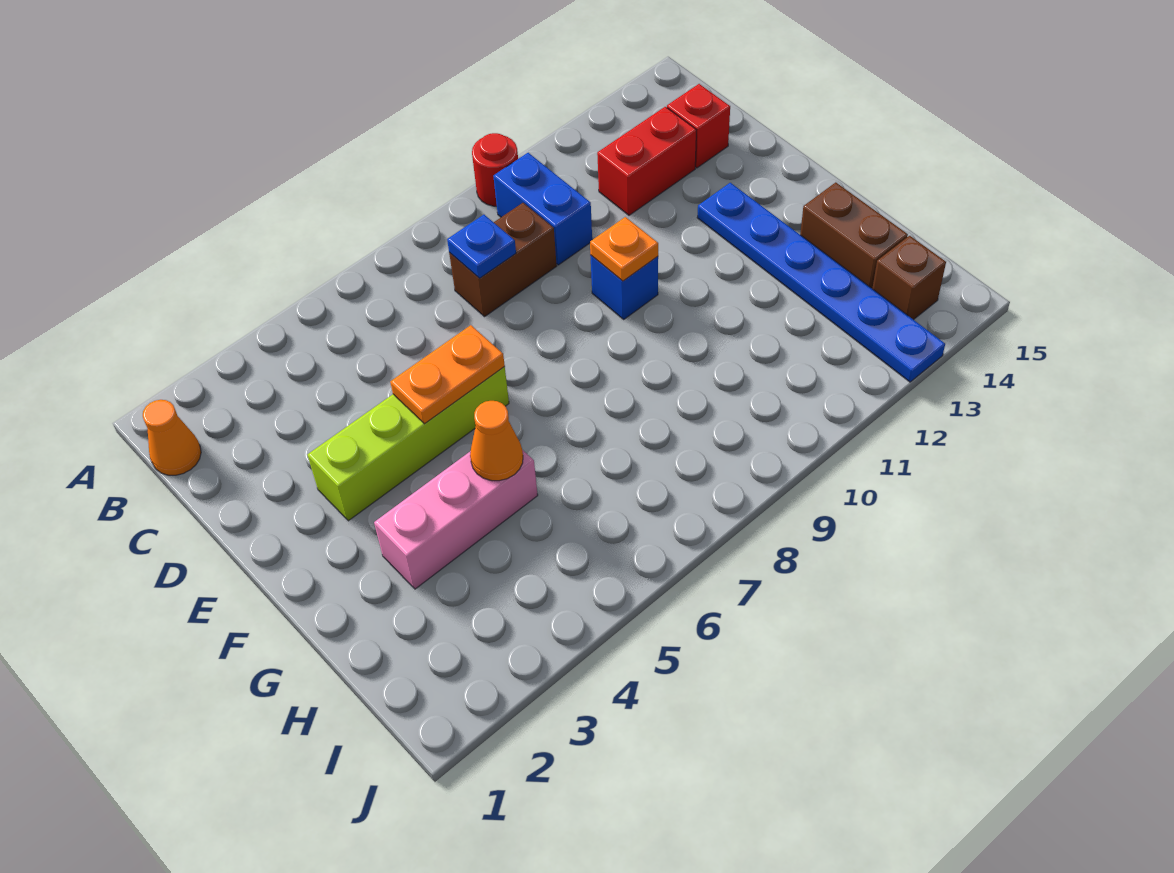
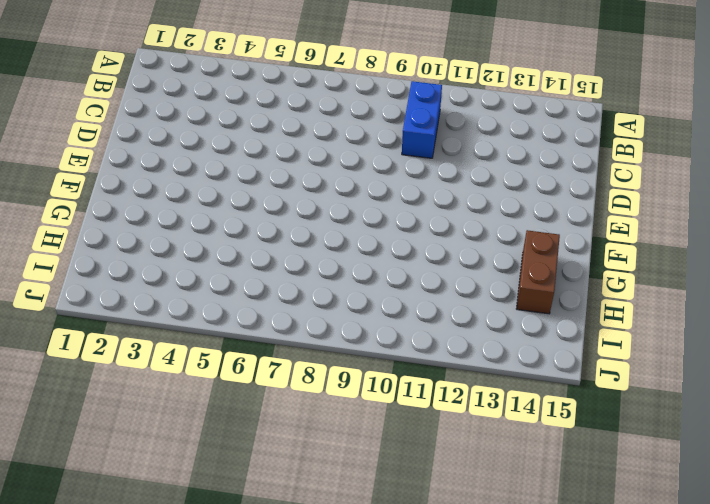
none -> red 1x1 round brick [472,133,518,206]
none -> orange 1x1 cone [143,400,201,475]
none -> brown 1x2 brick [449,203,557,317]

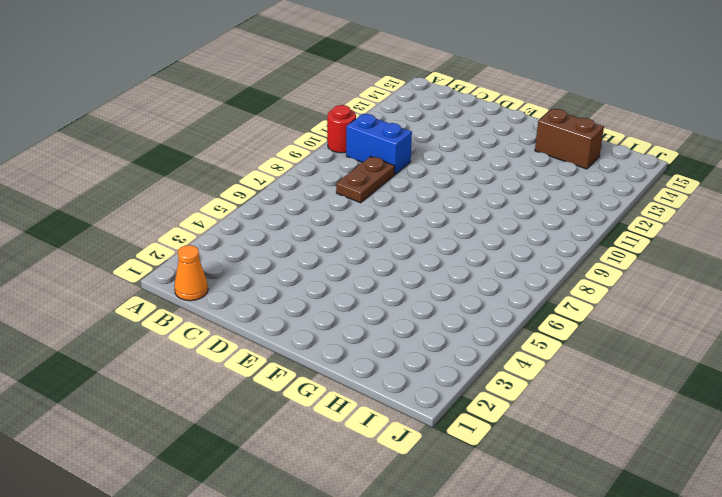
brown 1x2 plate [336,157,395,203] -> brown 1x2 brick [449,203,557,317]
none -> red 1x2 brick [597,107,696,215]
none -> red 1x1 brick [667,84,730,168]
none -> lime 1x4 brick [307,366,509,521]

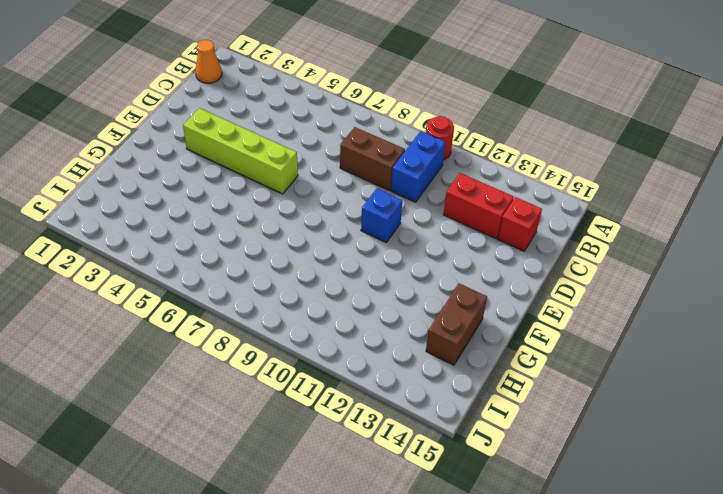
none -> blue 1x6 plate [697,183,945,382]
none -> pink 1x3 brick [374,450,538,589]
none -> brown 1x1 brick [872,236,946,320]

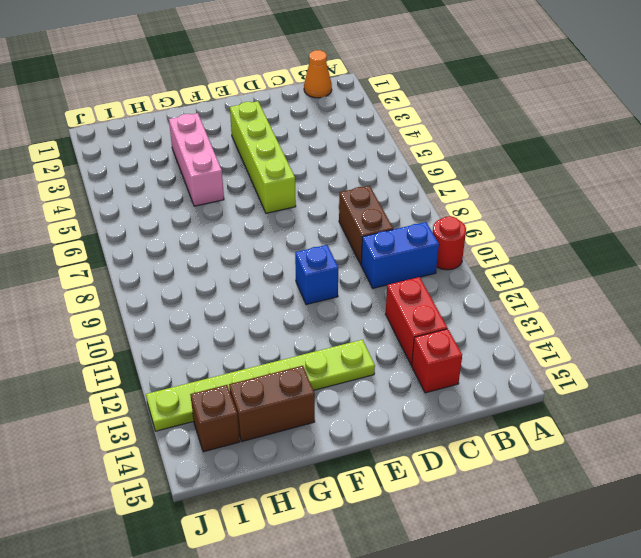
lime 1x6 plate [146,340,375,431] -> blue 1x6 plate [697,183,945,382]
none -> blue 1x1 plate [447,215,516,278]
none -> orange 1x2 plate [390,325,505,424]
none -> orange 1x1 plate [590,217,658,281]

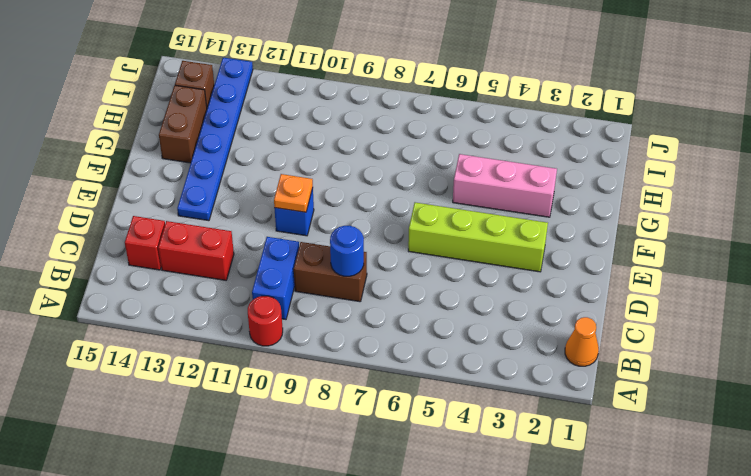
blue 1x1 round brick [330,226,364,276] -> blue 1x1 plate [447,215,516,278]
none -> orange 1x2 plate [390,325,505,424]
none -> orange 1x1 cone [470,401,523,481]

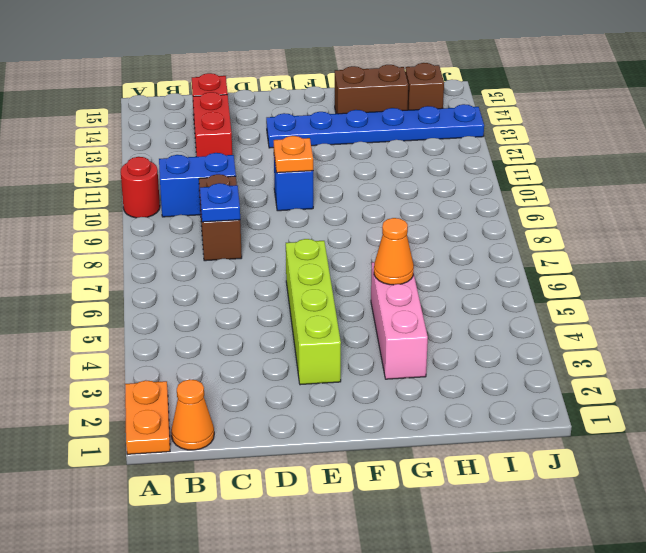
orange 1x2 plate [125,380,170,454] -> orange 1x2 plate moved to [390,325,505,424]

